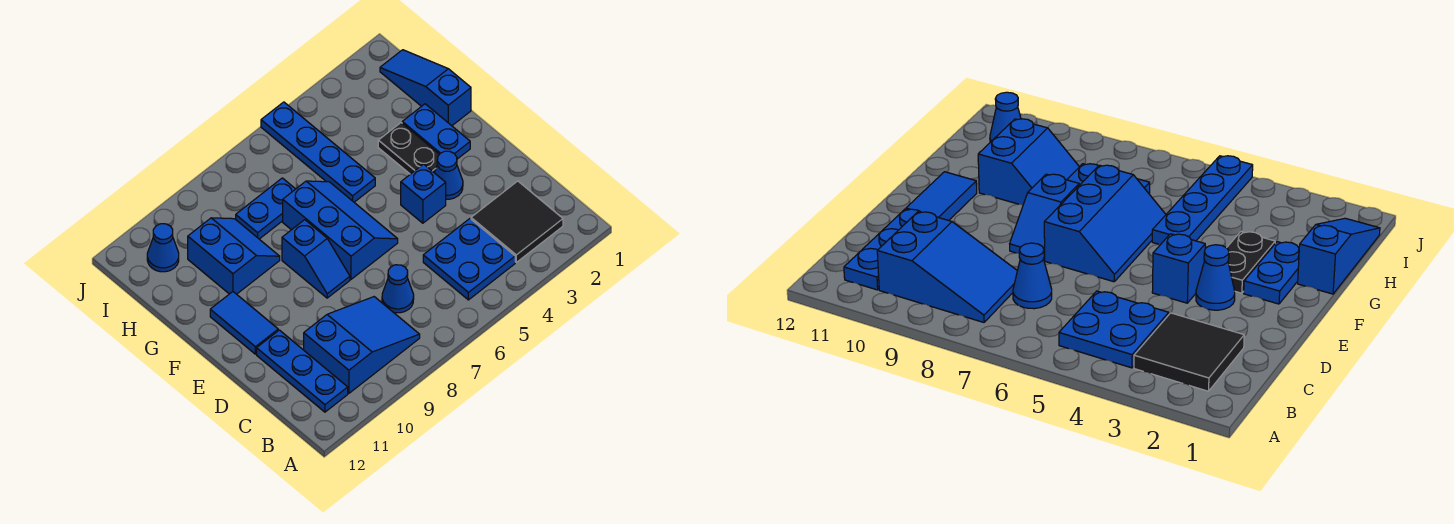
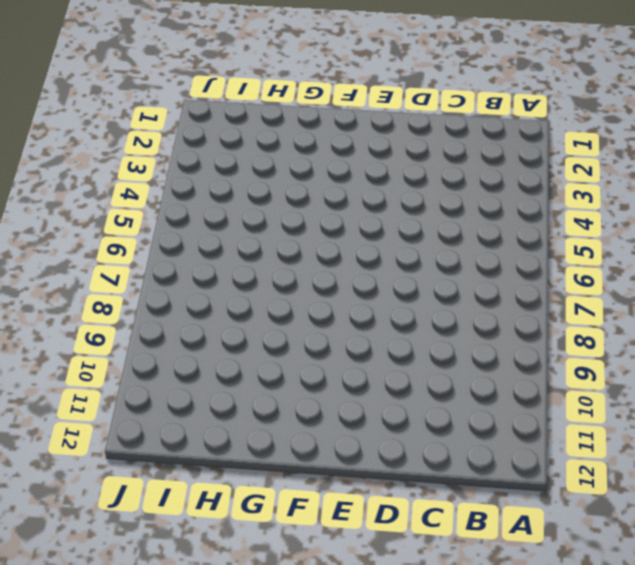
none -> black 2x2 tile [471,181,563,262]
none -> blue 2x2 plate [423,219,515,300]
none -> blue 2x3 slope [304,297,420,393]

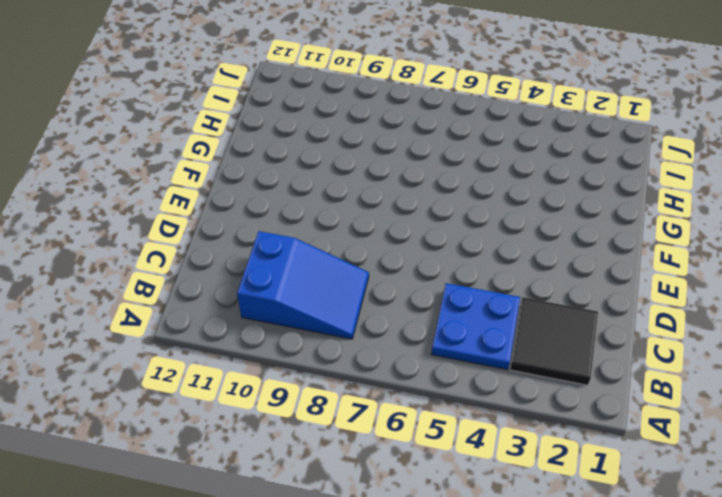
none -> blue 1x3 plate [257,330,348,412]
none -> blue 1x1 cone [382,265,414,313]
none -> blue 1x1 cone [434,151,463,199]

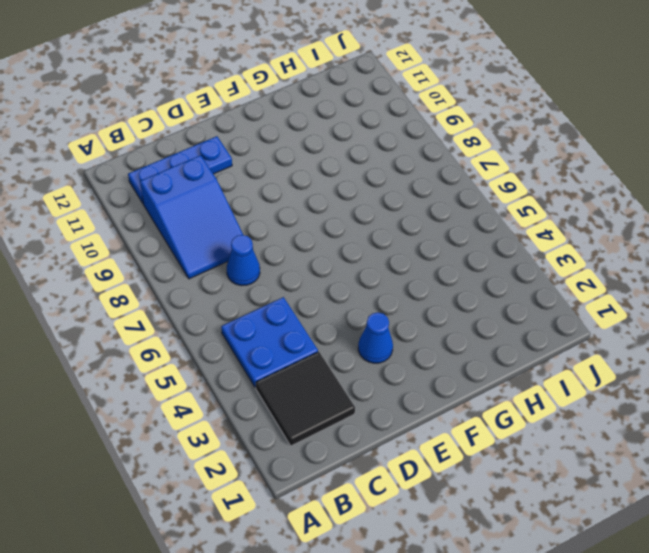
none -> blue 1x1 brick [401,164,446,223]
none -> blue 2x3 slope [283,181,398,279]
none -> blue 1x2 slope [282,220,350,298]

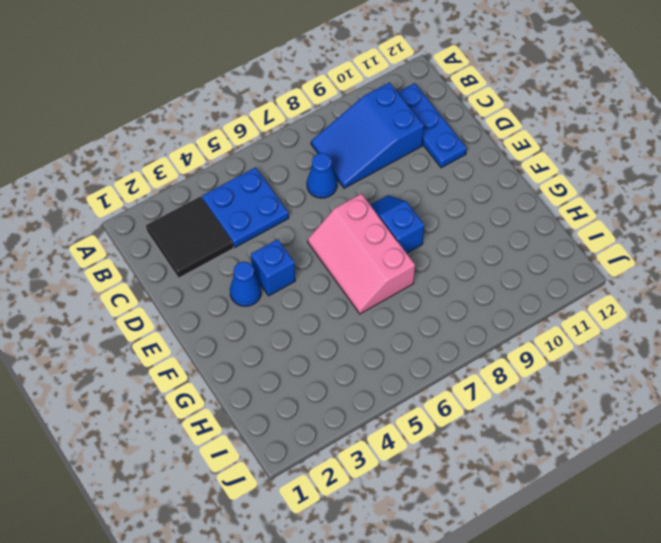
pink 2x3 slope [308,194,415,314] -> blue 2x3 slope [283,181,398,279]
none -> blue 1x2 tile [210,292,278,354]
none -> blue 1x2 plate [402,104,470,159]
none -> black 1x2 plate [378,123,439,174]

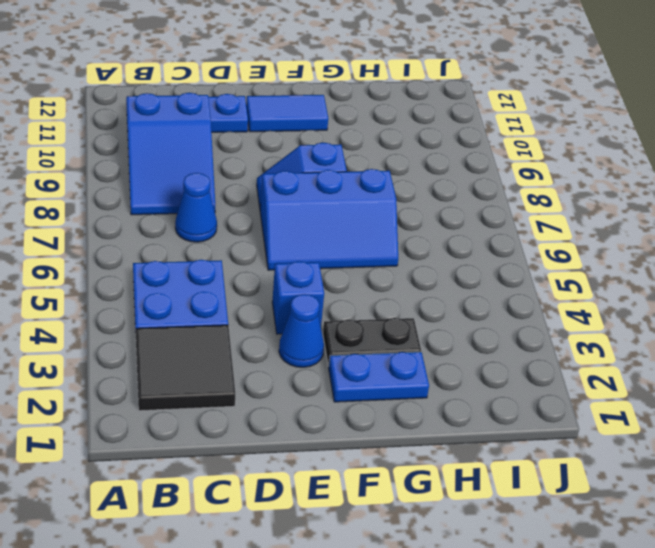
none -> blue 1x3 slope [380,50,471,126]
none -> blue 1x4 plate [261,102,375,202]
none -> blue 2x2 slope [188,218,280,294]

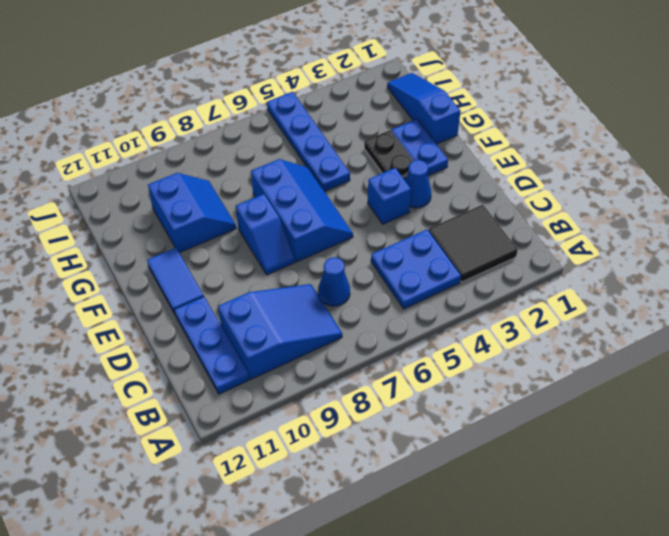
none -> blue 1x2 plate [236,178,295,239]
none -> blue 1x1 cone [147,224,179,272]

